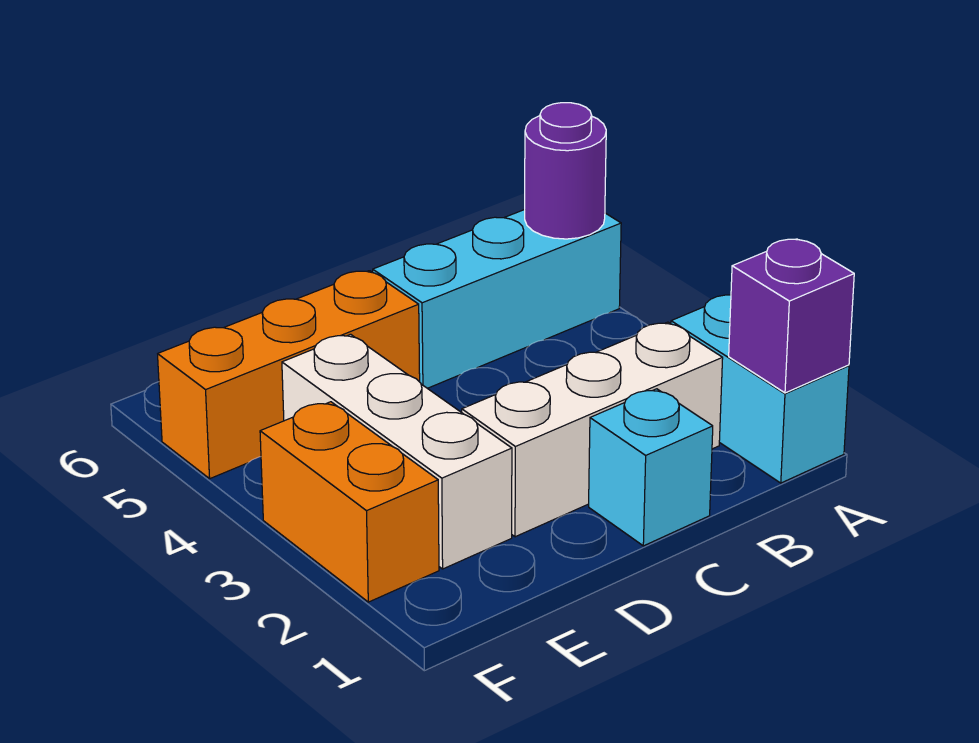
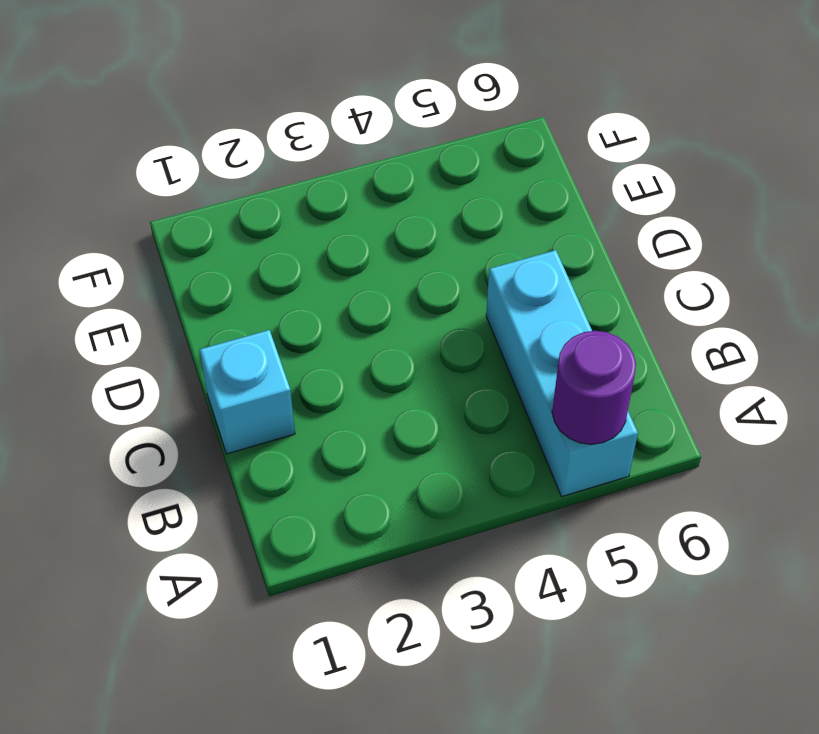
none -> cyan 1x2 brick [671,295,849,483]
none -> white 1x3 brick [462,322,723,537]

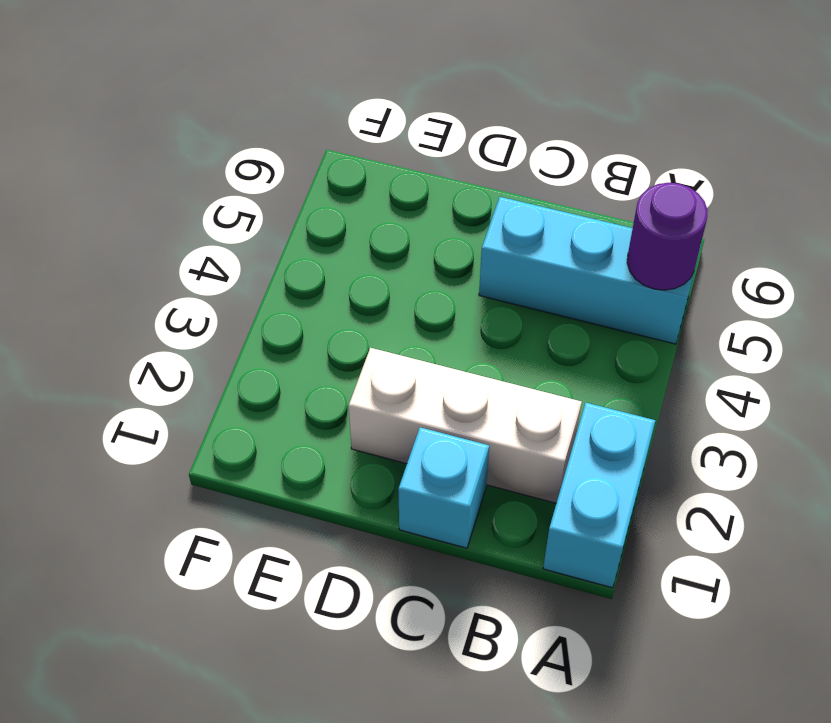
none -> orange 1x3 brick [158,271,420,479]
none -> white 1x3 brick [282,334,512,569]

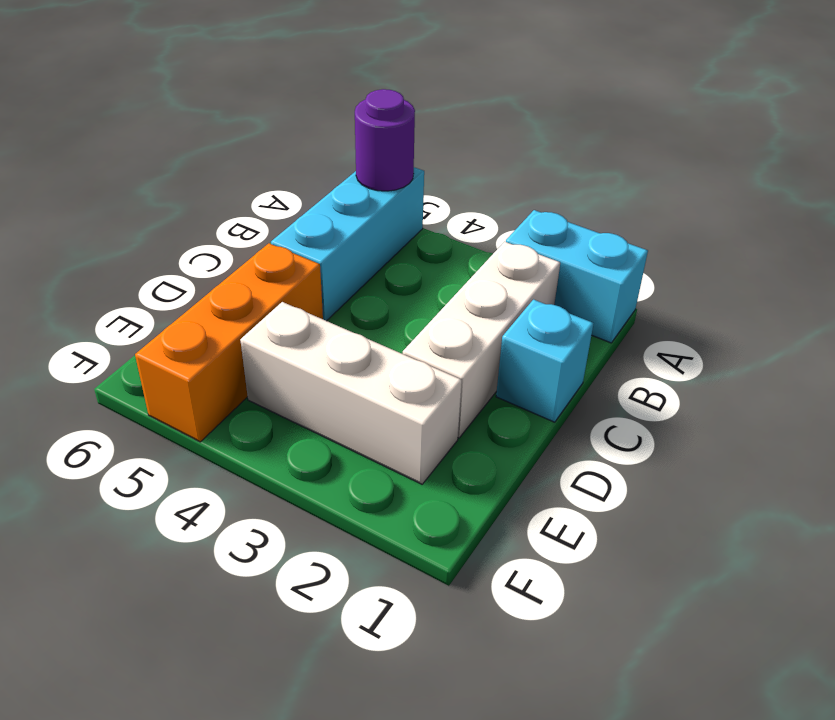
none -> orange 1x2 brick [260,402,439,602]
none -> purple 1x1 brick [729,239,854,393]

